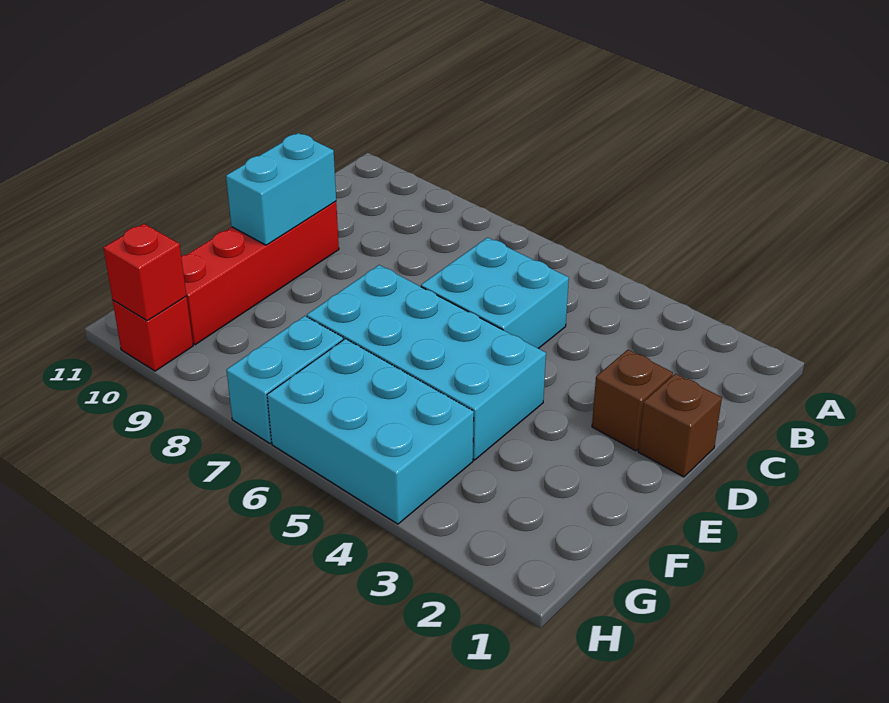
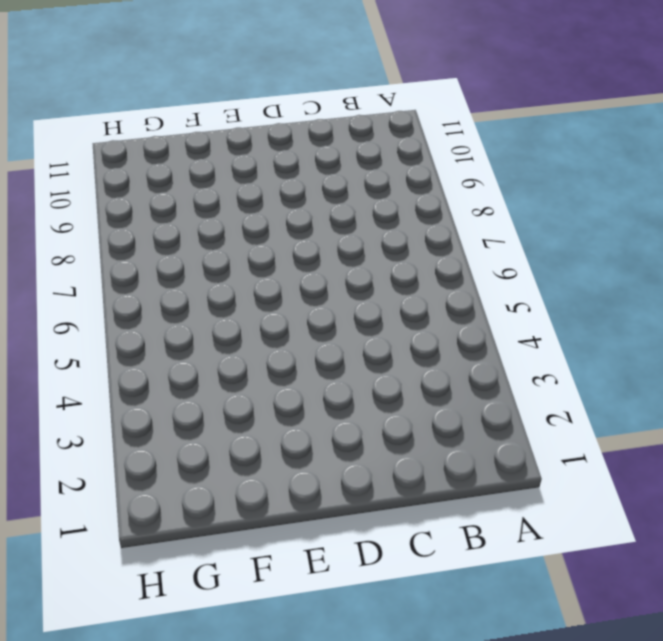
none -> cyan 2x2 brick [421,237,569,348]
none -> brown 1x1 brick [638,374,722,477]

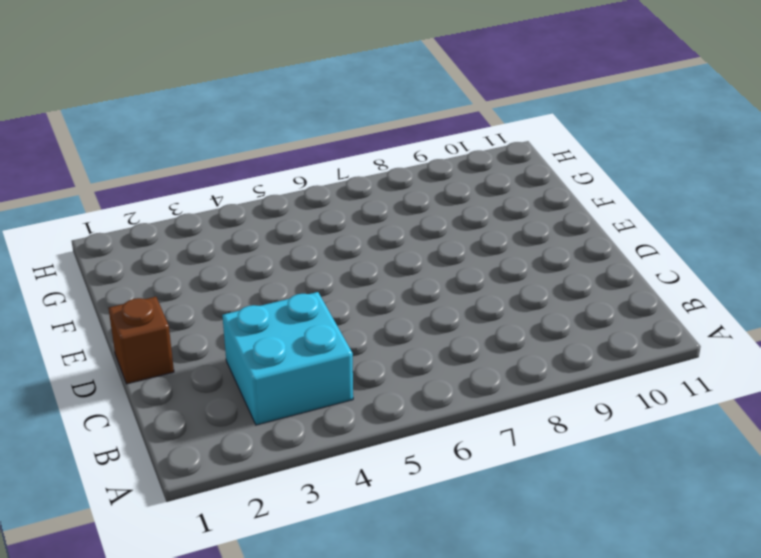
cyan 2x2 brick [222,292,353,425] -> cyan 2x2 brick moved to [421,237,569,348]
none -> brown 1x1 brick [592,350,673,451]
none -> red 1x4 brick [181,201,339,345]

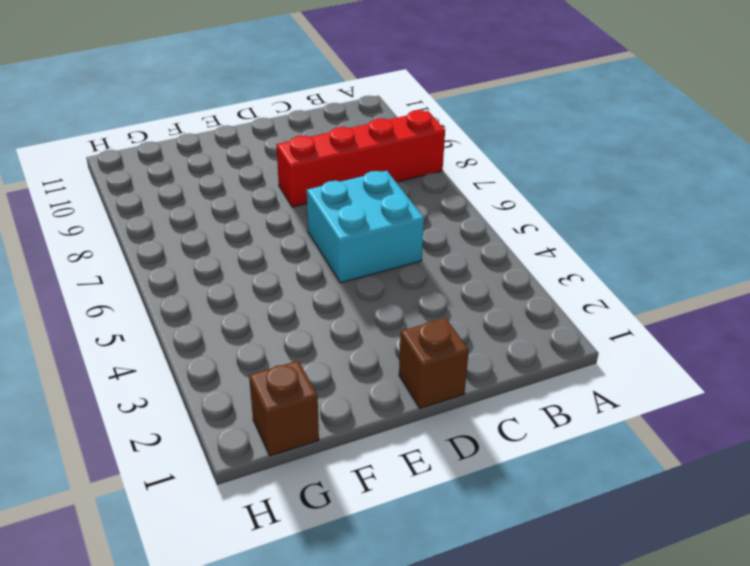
red 1x4 brick [276,110,445,207] -> red 1x4 brick moved to [181,201,339,345]
brown 1x1 brick [249,361,319,456] -> brown 1x1 brick moved to [592,350,673,451]
none -> cyan 2x4 brick [307,265,546,460]
none -> cyan 2x3 brick [267,339,474,524]

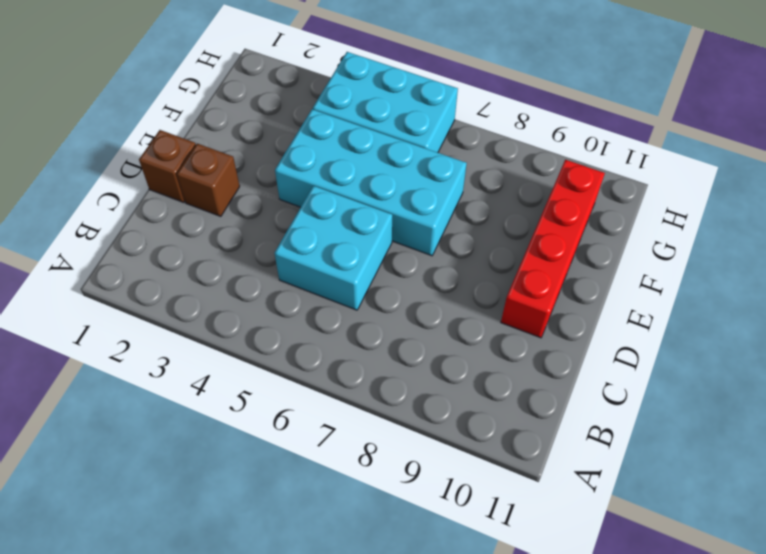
none -> cyan 1x2 brick [226,316,344,443]
none -> red 1x1 brick [113,297,193,371]

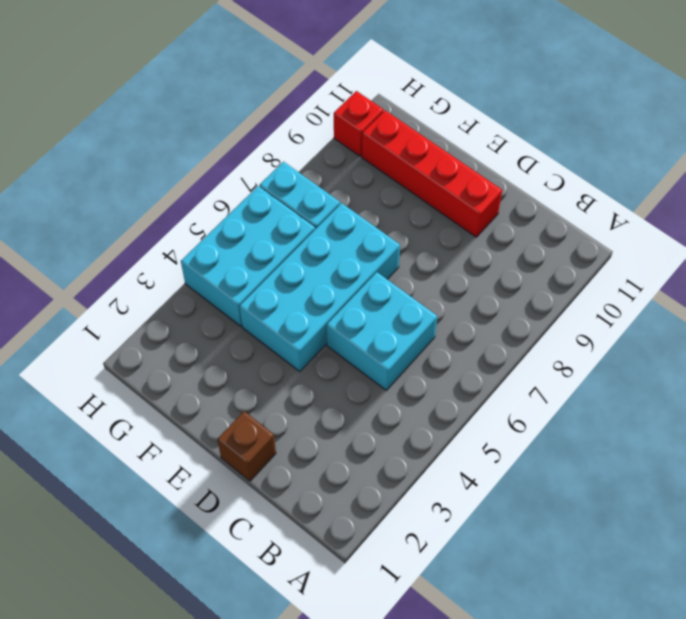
none -> brown 1x1 brick [592,350,673,451]
none -> cyan 1x2 brick [226,133,336,245]

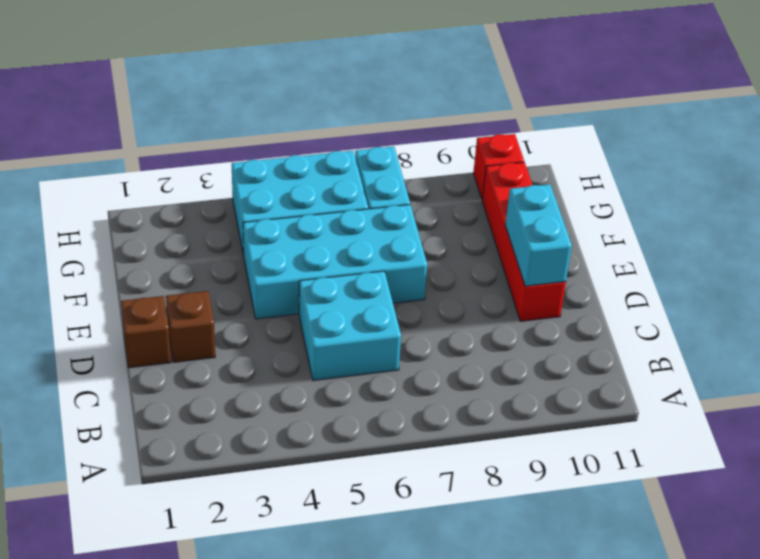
none -> red 1x1 brick [104,224,186,321]

